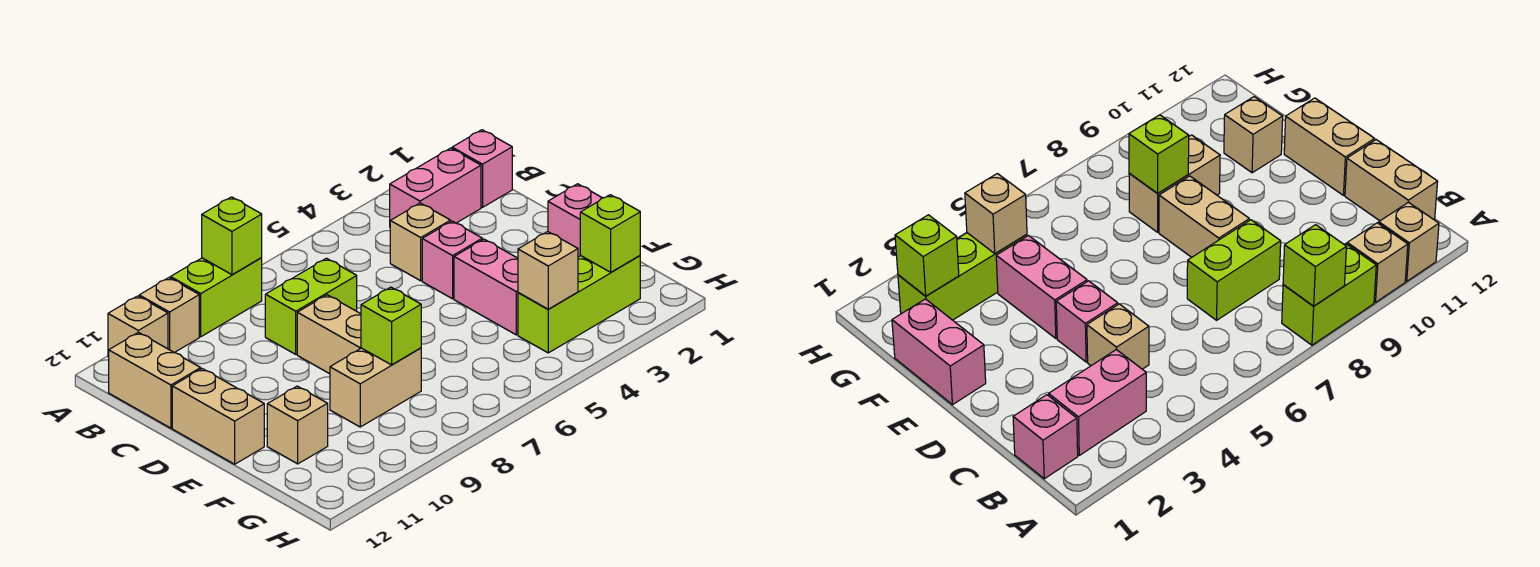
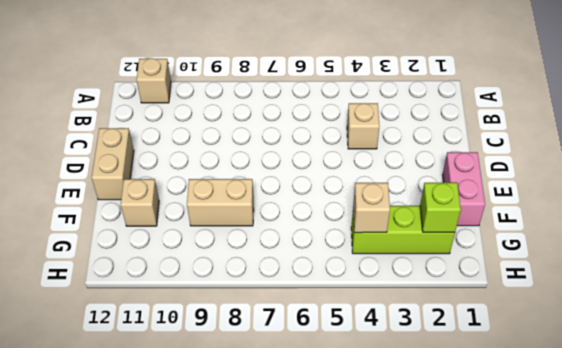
none -> lime 1x2 brick [170,258,262,337]
none -> tan 1x1 brick [139,278,199,353]
none -> pink 1x1 brick [452,130,512,207]

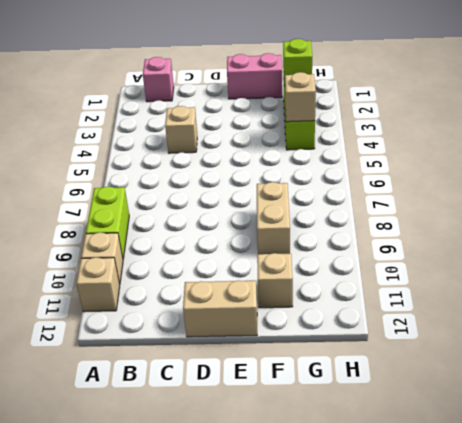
none -> pink 1x2 brick [390,148,481,223]
none -> tan 1x2 brick [109,332,201,428]
none -> lime 1x2 brick [265,258,357,354]

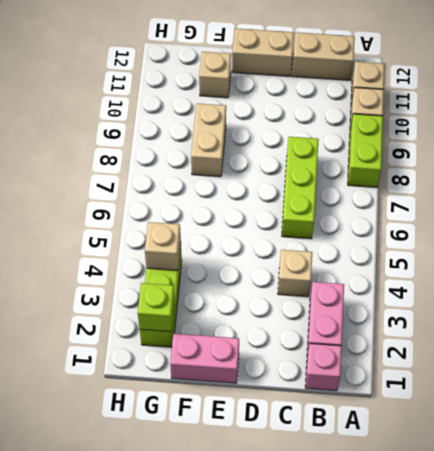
lime 1x3 brick [282,137,319,239] -> lime 1x2 brick [265,258,357,354]
none -> pink 1x1 brick [422,221,482,299]
none -> tan 1x2 brick [297,295,361,374]
none -> pink 1x2 brick [454,239,518,335]

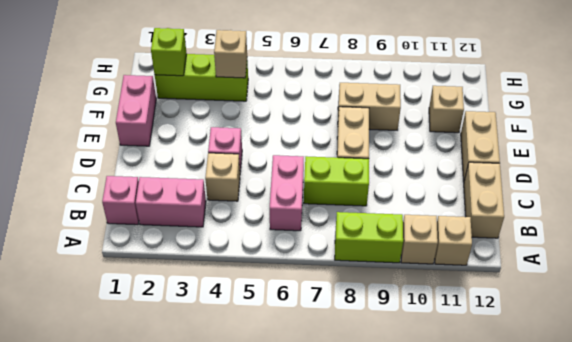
pink 1x2 brick [270,155,304,231] -> pink 1x2 brick moved to [454,239,518,335]
none -> lime 1x1 brick [202,197,262,275]
none -> lime 1x1 brick [361,287,421,365]

